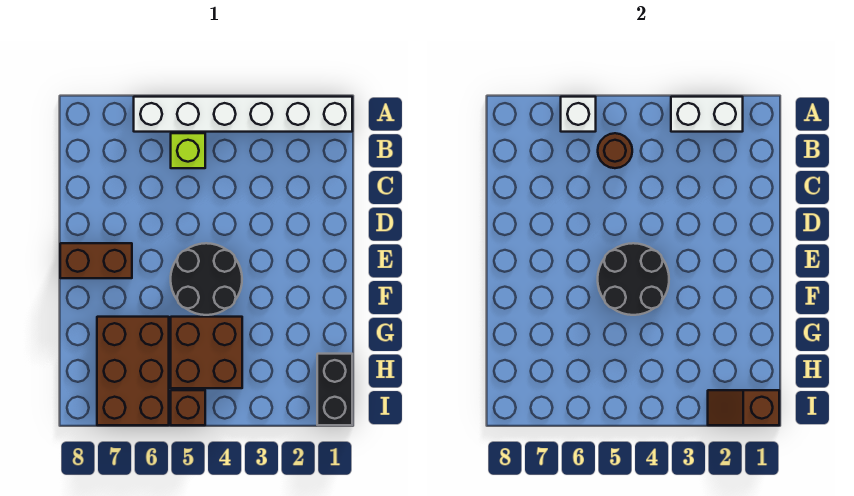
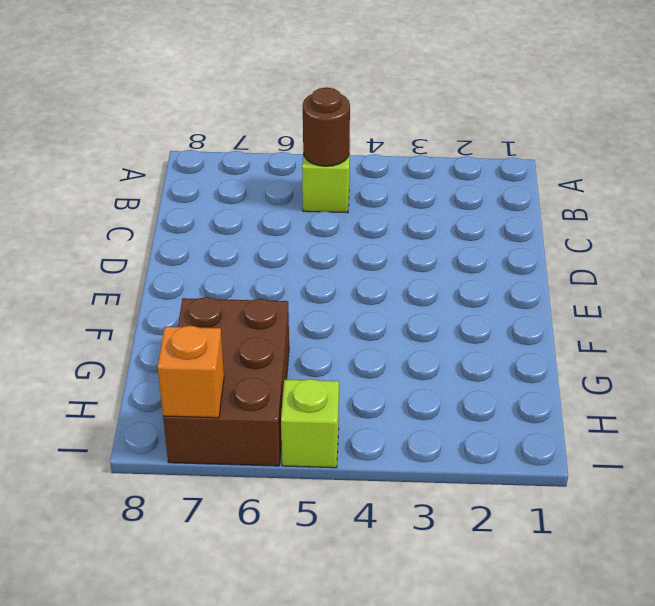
lime 1x1 brick [281,379,339,468] -> brown 1x1 brick [171,390,205,425]
orange 1x1 brick [158,326,224,418] -> none
none -> white 1x6 brick [134,97,352,132]
none -> black 2x2 round brick [171,243,242,315]
none -> brown 1x2 brick [60,243,132,278]

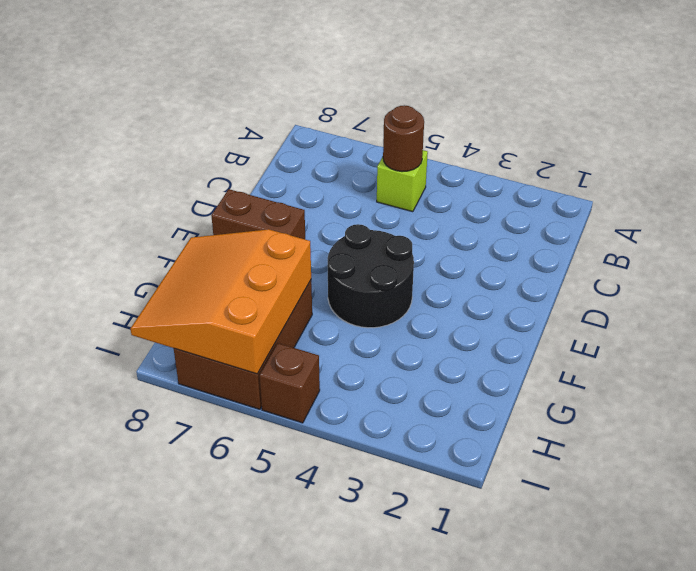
orange 3x3 slope [130,229,311,374] -> none
none -> white 1x6 brick [134,97,352,132]
none -> brown 2x2 brick [171,317,242,388]
none -> black 1x2 brick [317,354,352,425]

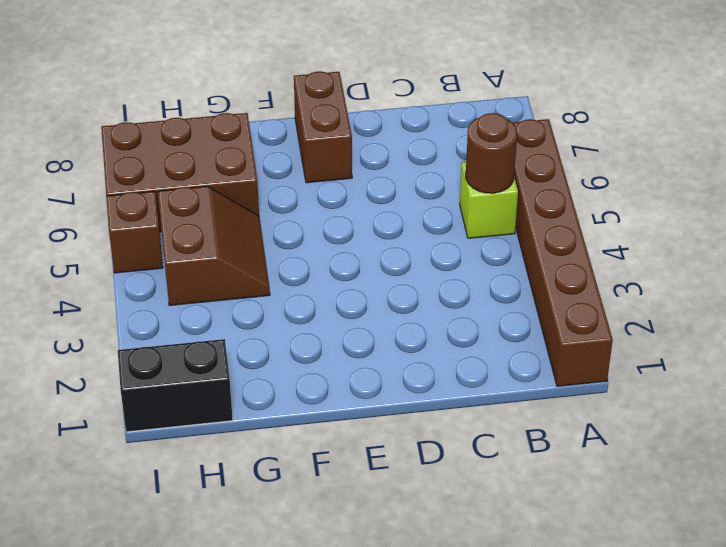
brown 1x6 brick [513,119,613,387] -> white 1x6 brick [134,97,352,132]
brown 2x2 slope [158,186,270,306] -> brown 2x2 brick [171,317,242,388]
none -> black 2x2 round brick [171,243,242,315]
none -> white 1x2 brick [671,97,743,132]
none -> white 1x1 brick [561,97,596,132]

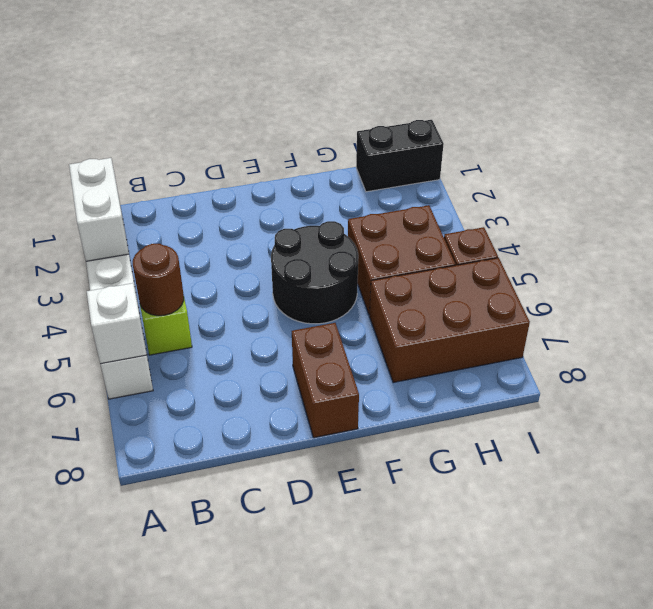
none -> black 2x2 round brick [598,243,669,315]
none -> brown 1x2 slope [708,390,779,425]

